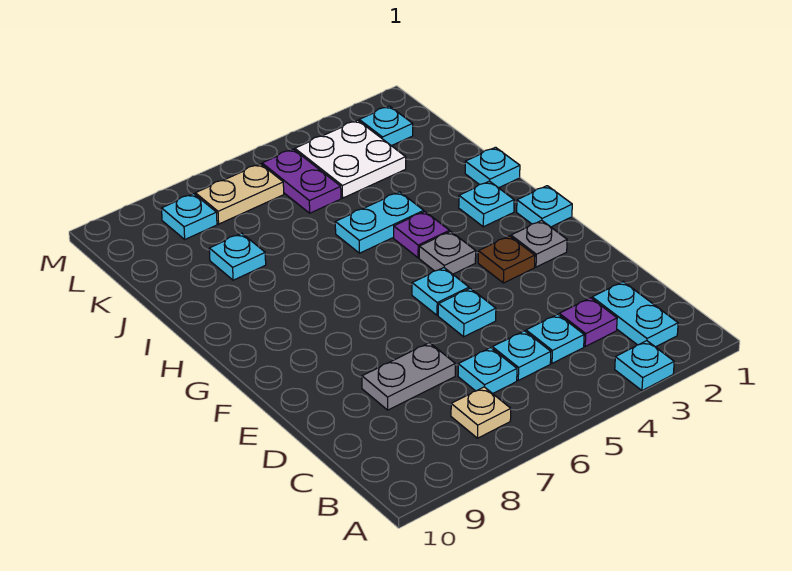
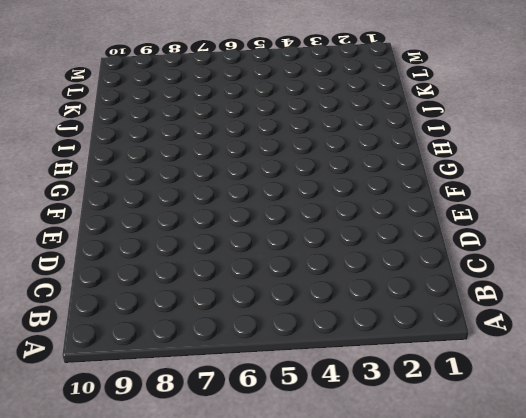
none -> cyan 1x1 plate [615,341,674,391]
none -> cyan 1x2 plate [592,282,678,347]
none -> tan 1x1 plate [451,387,511,438]

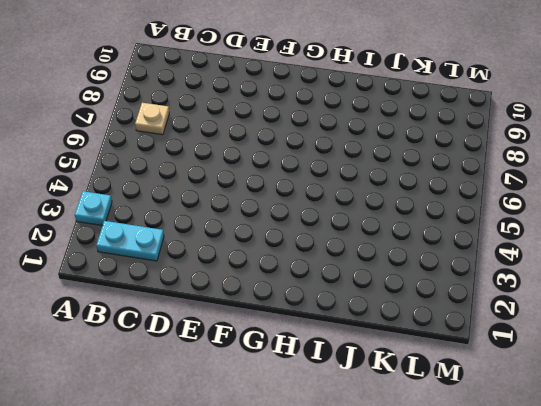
none -> purple 1x1 plate [559,298,617,346]
none -> cyan 1x1 plate [526,314,584,363]
none -> cyan 1x1 plate [492,331,551,380]

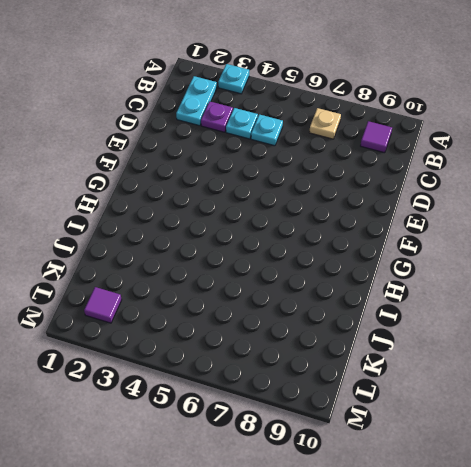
purple 1x1 tile [361,121,392,153] -> none
purple 1x1 tile [84,287,122,323] -> cyan 1x1 plate [359,106,413,146]
none -> cyan 1x1 plate [458,348,517,394]
none -> grey 1x2 plate [362,343,455,410]
none -> cyan 1x1 plate [438,288,496,337]

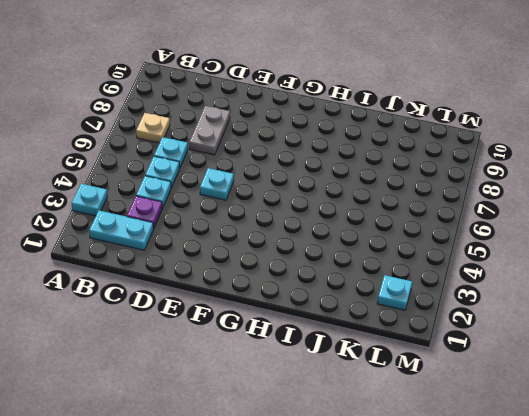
none -> grey 1x1 plate [511,220,567,267]
none -> brown 1x1 plate [478,236,535,283]
none -> cyan 1x1 plate [412,268,469,315]

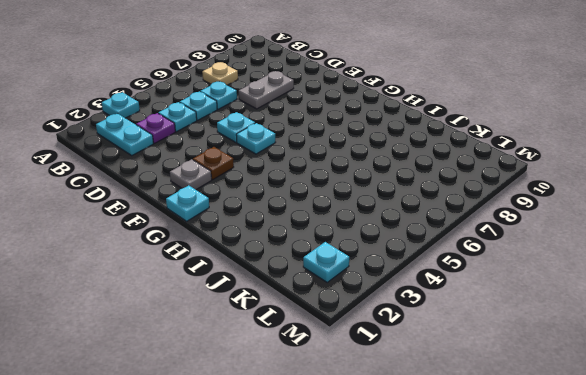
none -> grey 1x1 plate [419,231,476,274]
none -> cyan 1x1 plate [459,181,514,227]
none -> purple 1x1 plate [394,212,450,258]

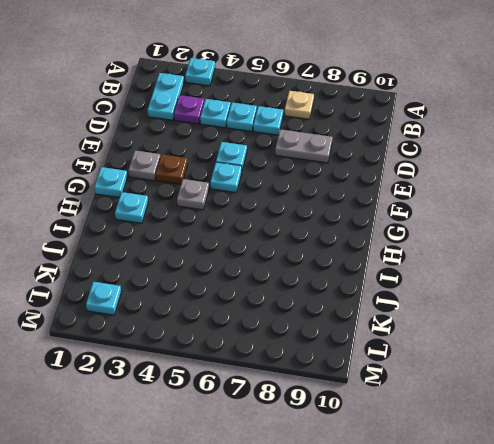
none -> purple 1x1 plate [394,212,450,258]
none -> cyan 1x1 plate [465,147,520,188]
none -> cyan 1x2 plate [335,192,424,253]

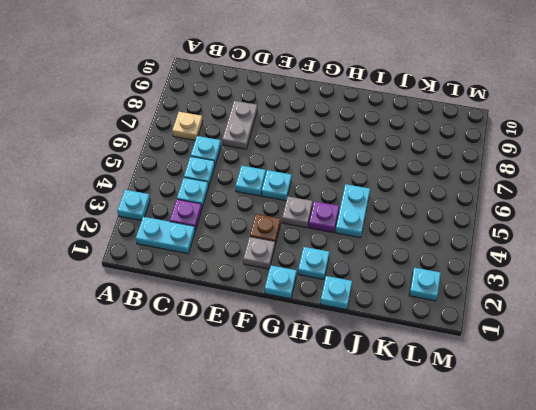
none -> cyan 1x1 plate [209,233,266,280]
none -> white 2x2 plate [295,120,406,198]
none -> purple 1x2 plate [262,149,341,213]

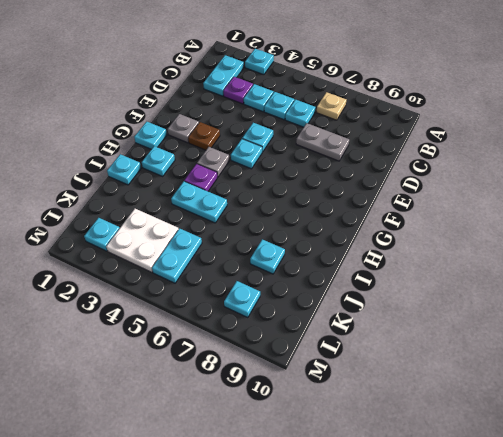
cyan 1x2 plate [152,228,202,283] -> purple 1x2 plate [262,149,341,213]
none -> tan 1x2 plate [195,164,284,224]

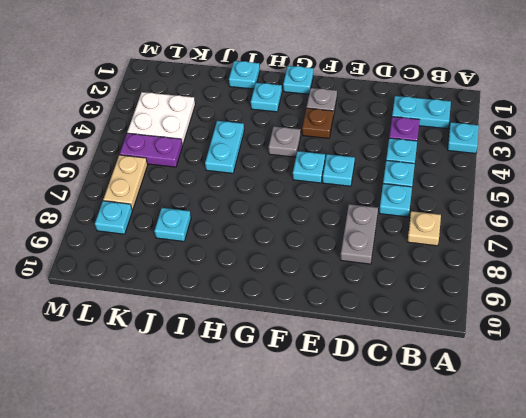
none -> purple 1x1 plate [394,212,450,258]
none -> cyan 1x1 plate [359,106,413,146]

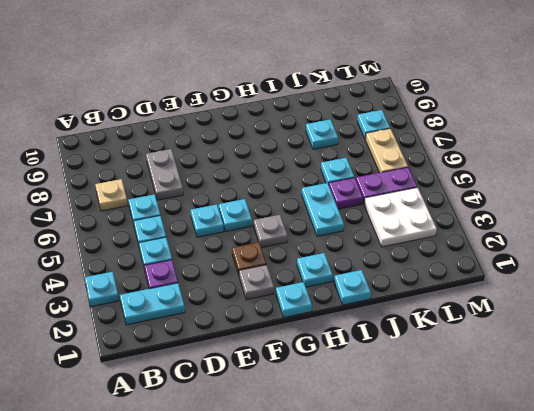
purple 1x1 plate [329,178,363,209] -> purple 1x1 plate moved to [394,212,450,258]
cyan 1x1 plate [321,158,354,184] -> cyan 1x1 plate moved to [359,106,413,146]

